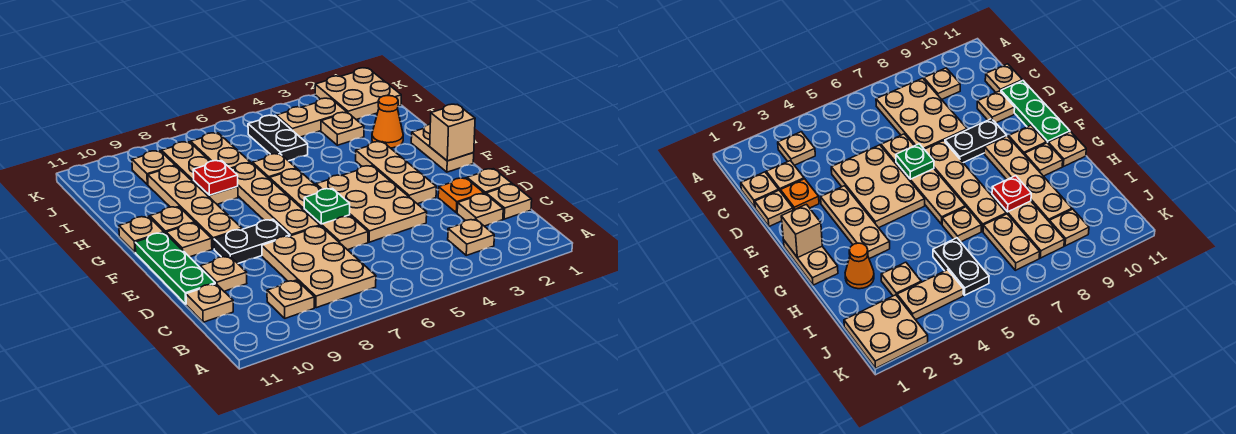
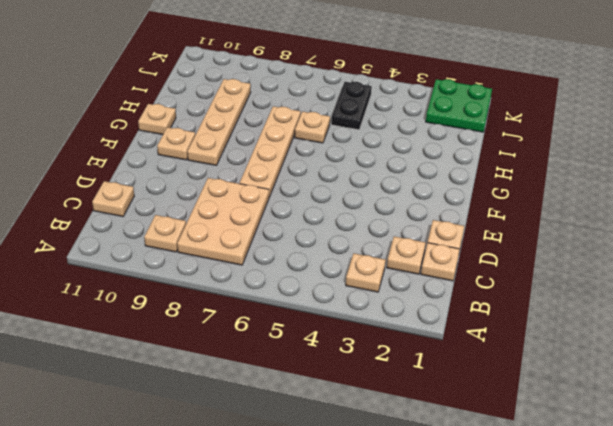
green 2x2 plate [426,79,492,132] -> tan 2x2 plate [315,68,401,120]
none -> orange 1x1 plate [438,178,484,213]
none -> tan 2x3 plate [316,166,427,242]
none -> tan 1x4 plate [269,169,368,250]
none -> tan 1x1 plate [200,256,247,291]

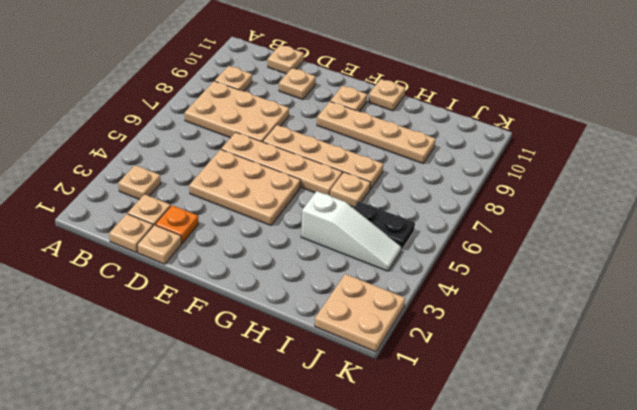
white 1x3 slope [301,191,401,271] -> tan 1x2 plate [276,98,347,137]
none -> green 1x3 plate [135,233,215,304]
none -> tan 1x3 plate [356,142,436,204]
none -> black 1x2 plate [214,219,290,263]
none -> tan 1x2 plate [411,124,474,172]

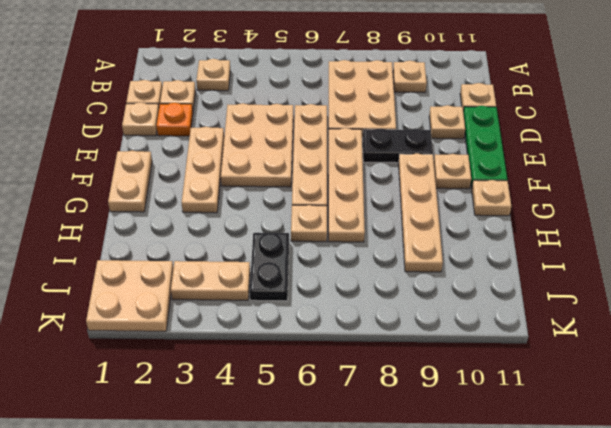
none -> tan 1x1 plate [150,207,195,233]
none -> orange 1x1 cone [372,95,403,148]
none -> tan 1x3 plate [162,142,238,204]
none -> tan 1x1 plate [321,112,364,145]

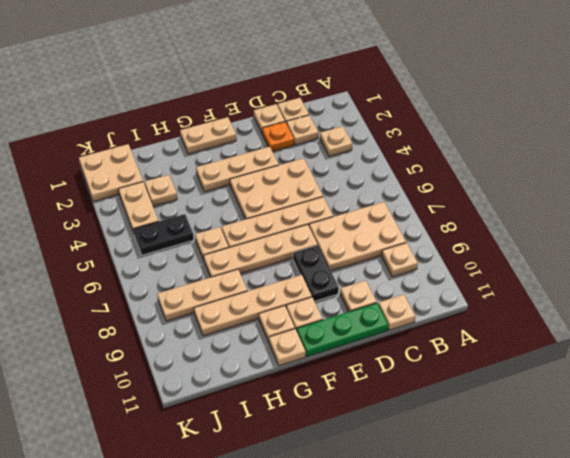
none -> orange 1x1 cone [372,95,403,148]
none -> tan 1x2 plate [191,133,250,169]
none -> tan 1x1 plate [132,151,175,185]
none -> green 1x1 plate [304,188,350,224]

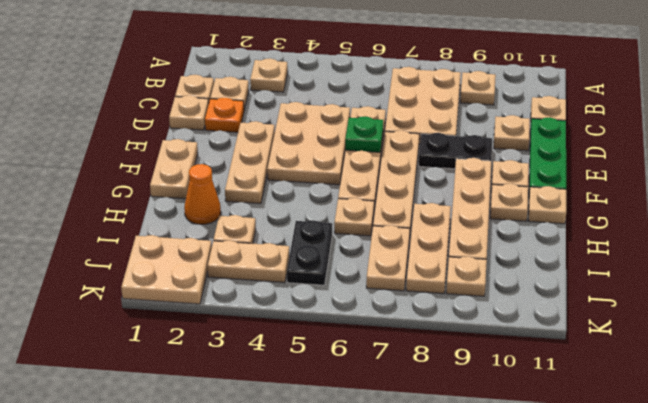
none -> tan 1x1 brick [430,104,475,161]
none -> red 1x1 plate [193,161,238,195]

